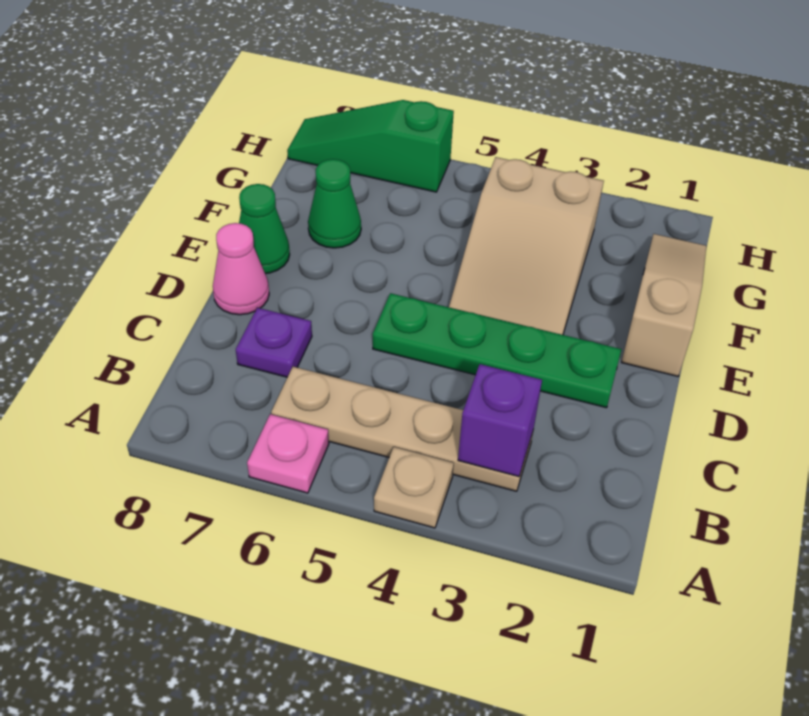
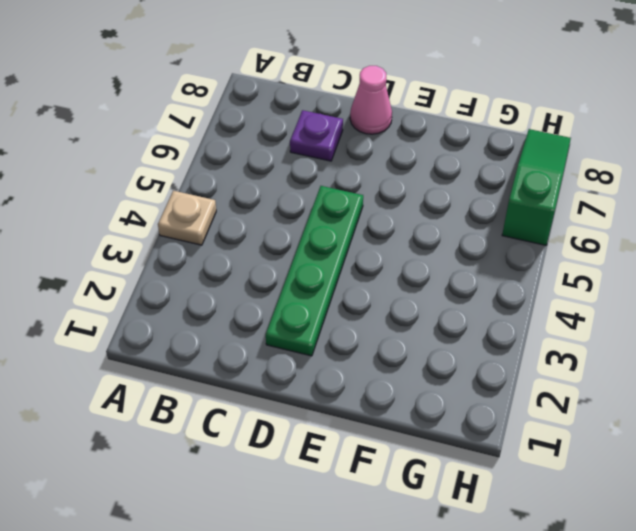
none -> pink 1x1 plate [247,414,329,493]
none -> tan 1x4 plate [271,367,533,491]
none -> tan 1x3 slope [621,234,706,376]

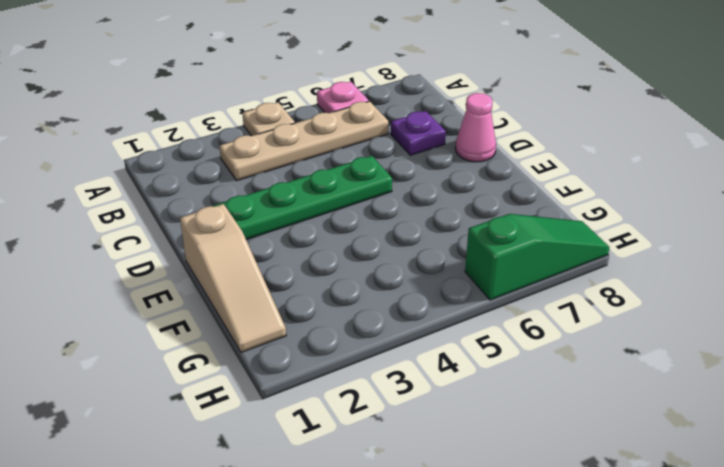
none -> tan 2x3 slope [449,157,604,335]
none -> green 1x1 cone [239,184,290,274]
none -> green 1x1 cone [308,159,361,248]

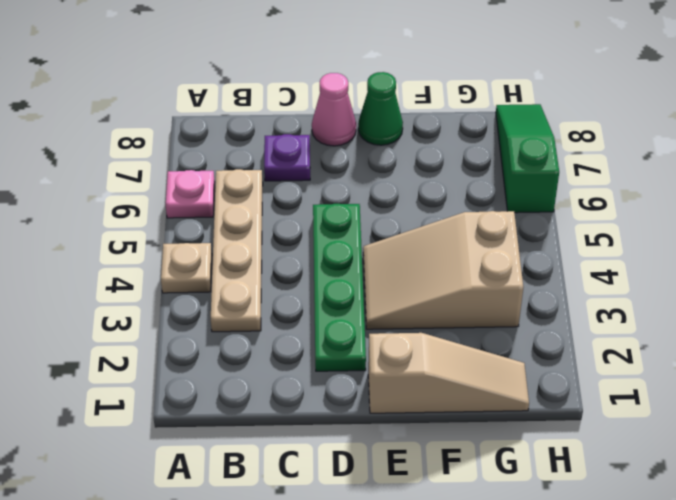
none -> green 1x1 cone [308,159,361,248]
none -> purple 1x1 brick [458,364,542,477]

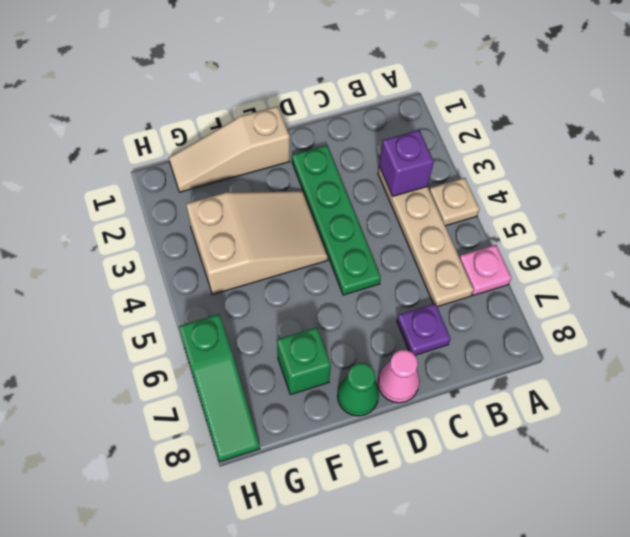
green 1x1 brick [277,327,331,395] -> green 1x1 cone [308,159,361,248]

